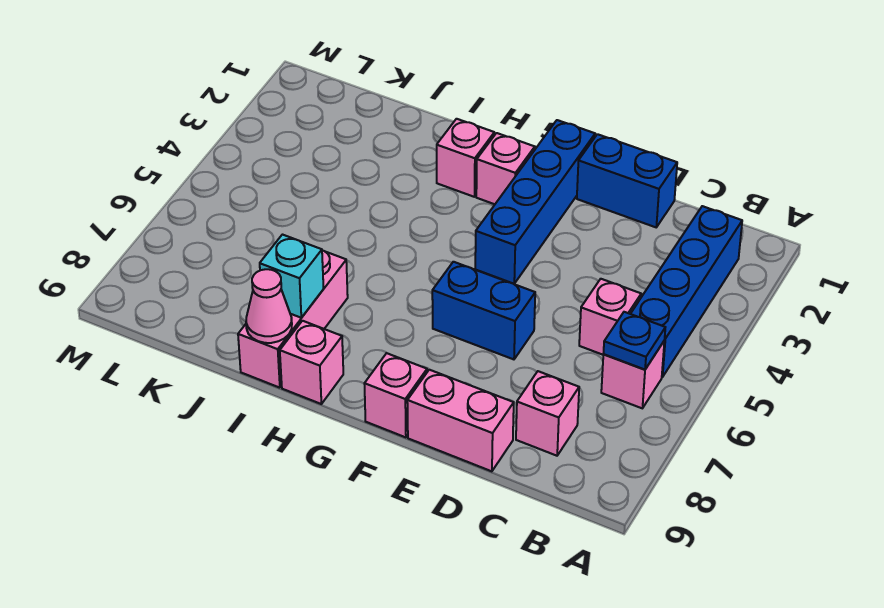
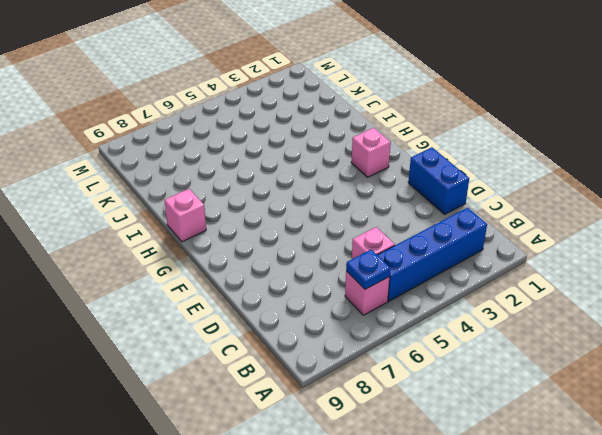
none -> pink 1x1 brick [516,371,579,456]
none -> pink 1x2 brick [407,370,514,471]
none -> blue 1x2 brick [432,262,535,359]

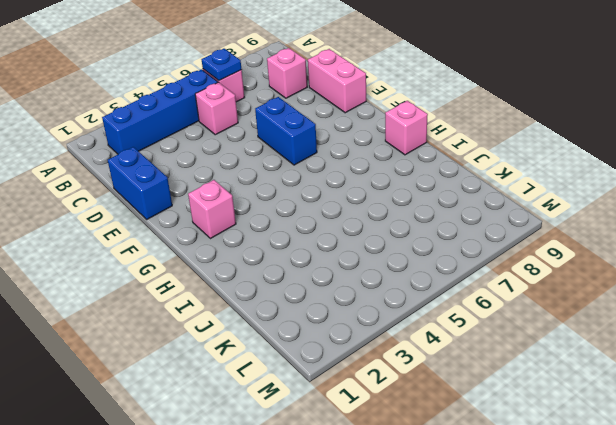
none -> blue 1x4 brick [475,120,595,284]
none -> pink 1x1 brick [364,353,427,437]
none -> pink 1x1 brick [437,119,494,197]

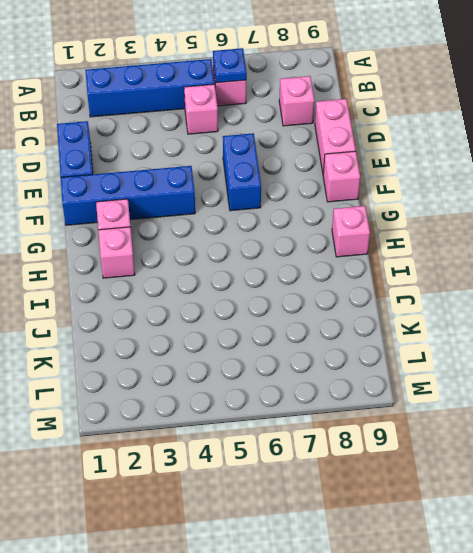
none -> pink 1x3 brick [238,250,348,388]
none -> cyan 1x1 brick [260,235,324,318]
none -> pink 1x1 cone [246,269,292,343]

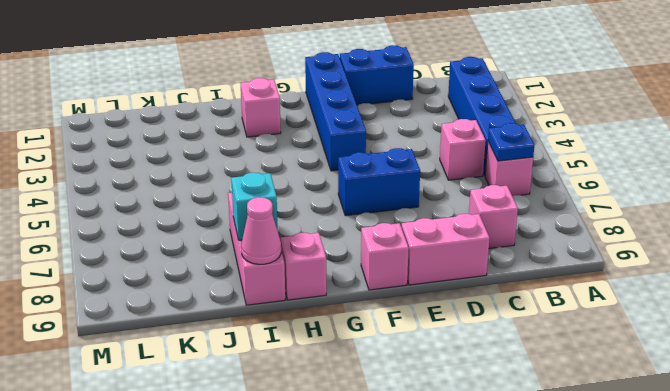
none -> pink 1x1 brick [476,133,535,204]

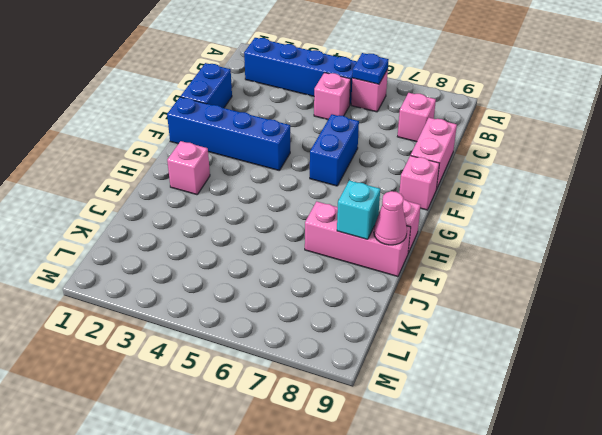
none -> pink 1x1 brick [476,133,535,204]

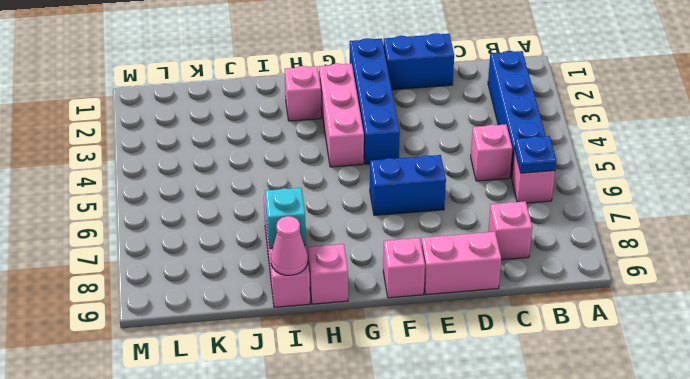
pink 1x3 brick [319,63,364,167] -> pink 1x1 brick [476,133,535,204]

